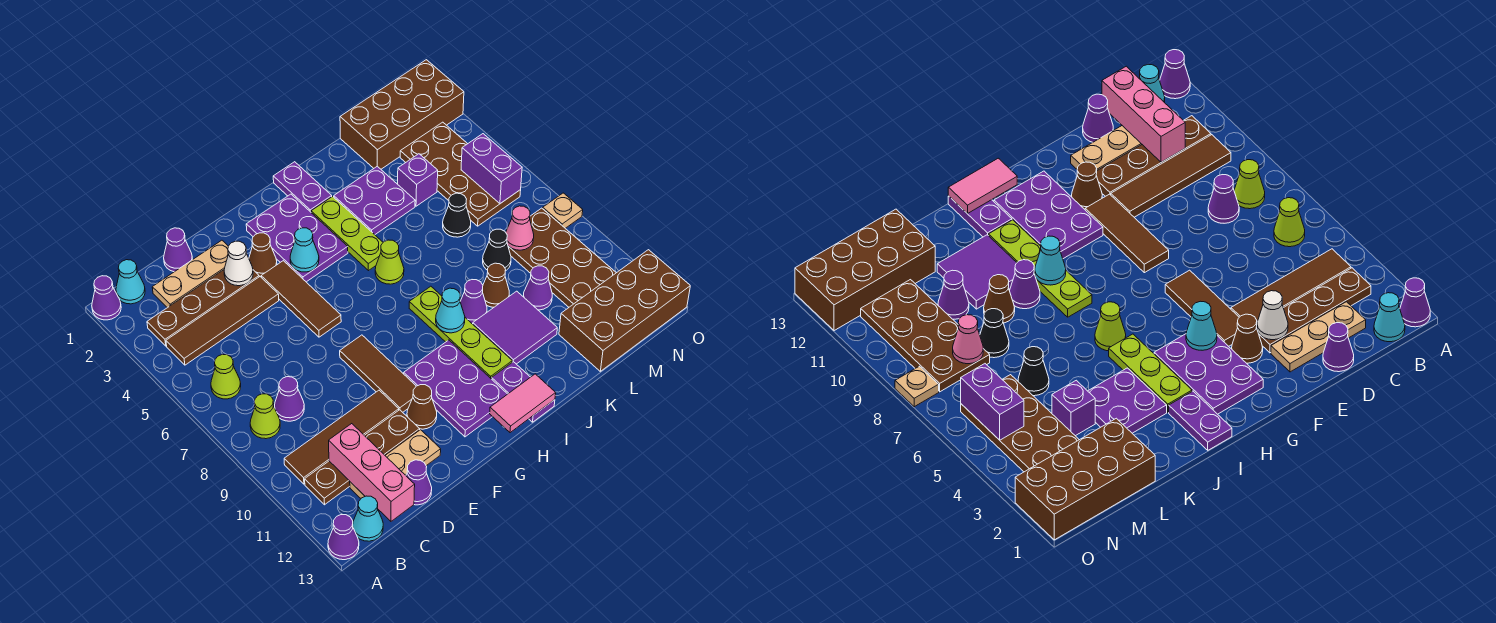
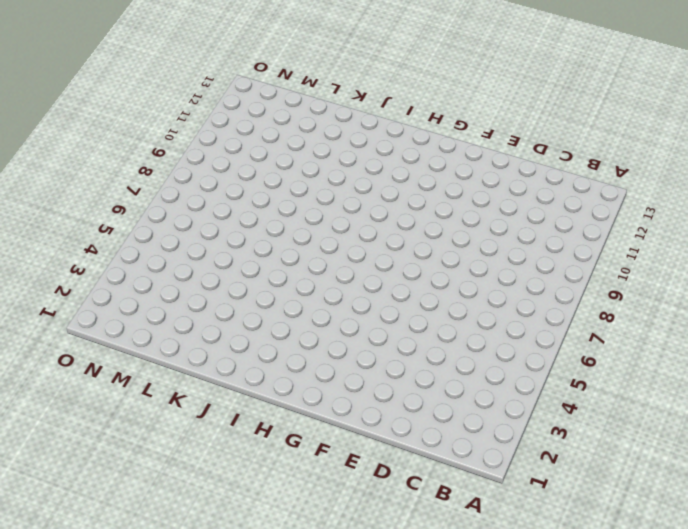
none -> purple 1x1 cone [92,276,121,320]
none -> purple 1x1 cone [328,515,359,560]
none -> cyan 1x1 cone [116,260,145,304]
none -> brown 1x4 plate [147,270,259,346]

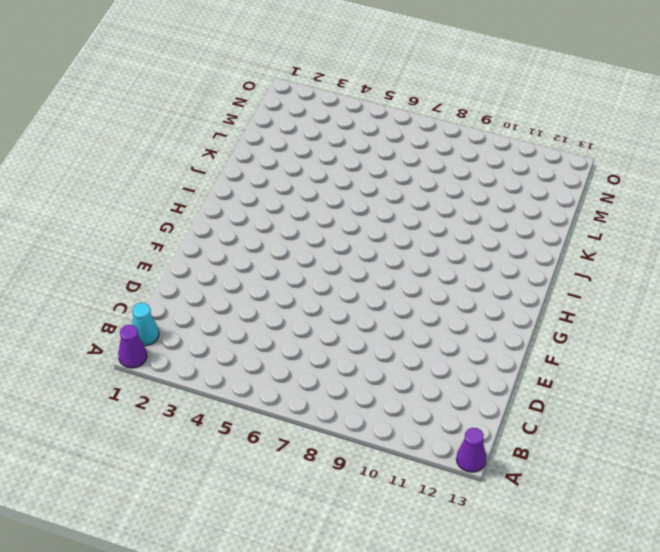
none -> brown 1x4 plate [147,270,259,346]
none -> brown 1x4 tile [166,277,279,365]
none -> lime 1x1 cone [211,354,241,399]
none -> lime 1x1 cone [250,394,280,439]

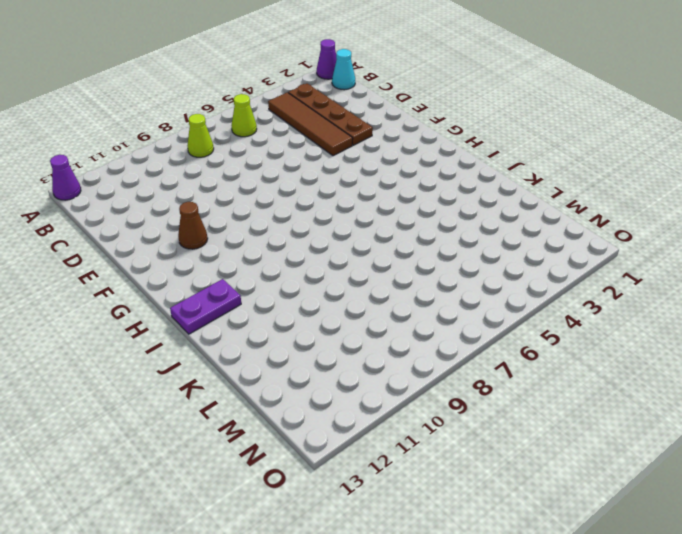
none -> brown 1x4 tile [284,390,399,484]
none -> brown 1x4 plate [305,410,420,505]
none -> cyan 1x1 cone [353,496,383,541]
none -> tan 1x3 plate [152,240,228,308]

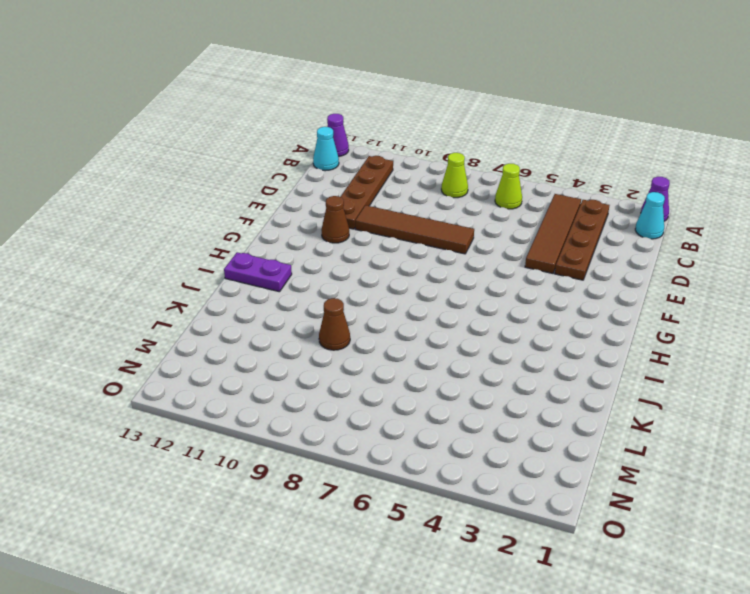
brown 1x4 tile [355,205,474,254] -> brown 1x4 tile turned to [284,390,399,484]
none -> tan 1x3 plate [152,240,228,308]
none -> purple 1x1 cone [275,377,304,421]
none -> tan 1x3 plate [350,430,441,498]
none -> purple 1x1 cone [164,228,193,272]

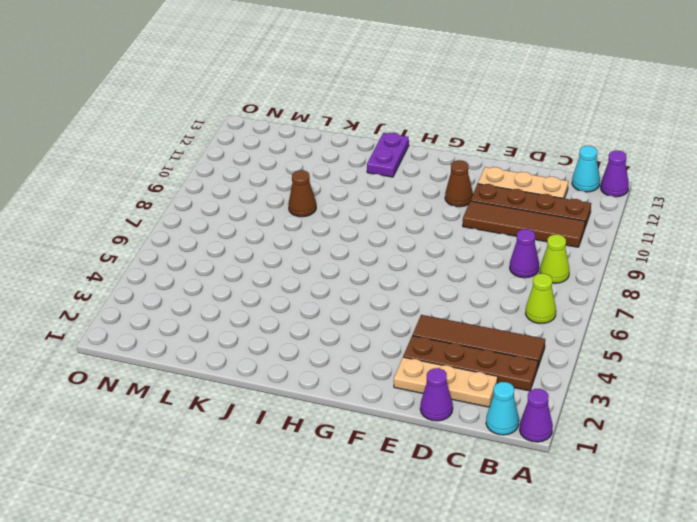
none -> purple 1x1 cone [406,460,432,505]
none -> brown 1x1 cone [249,233,277,277]
none -> brown 1x3 tile [261,261,341,337]
none -> brown 1x3 tile [340,335,416,412]

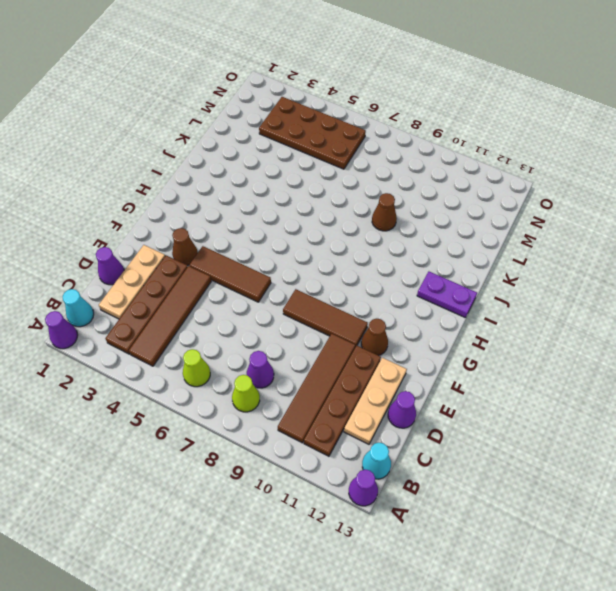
none -> purple 2x3 plate [246,194,348,282]
none -> purple 2x3 plate [404,340,507,437]
none -> purple 1x2 plate [273,162,332,212]
none -> lime 1x3 plate [311,196,383,271]

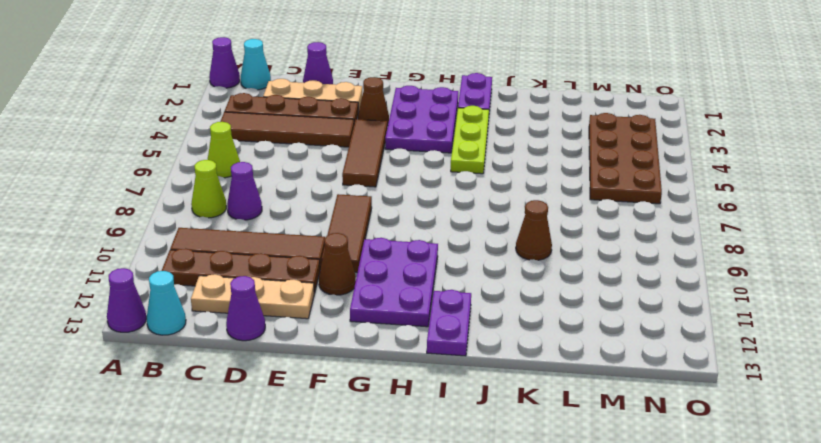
none -> lime 1x1 cone [375,240,404,284]
none -> lime 1x4 plate [409,286,512,379]
none -> purple 2x2 plate [334,166,415,235]
none -> purple 1x1 cone [460,280,487,324]

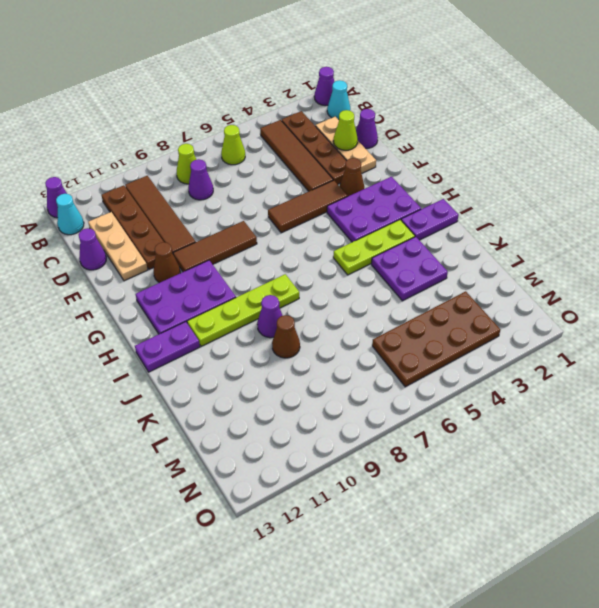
lime 1x1 cone [333,110,358,150] -> lime 1x1 cone moved to [375,240,404,284]
none -> purple 2x2 tile [473,291,557,364]
none -> brown 2x4 brick [340,60,464,169]
none -> purple 1x1 brick [398,154,438,206]
none -> black 1x1 cone [443,193,471,237]

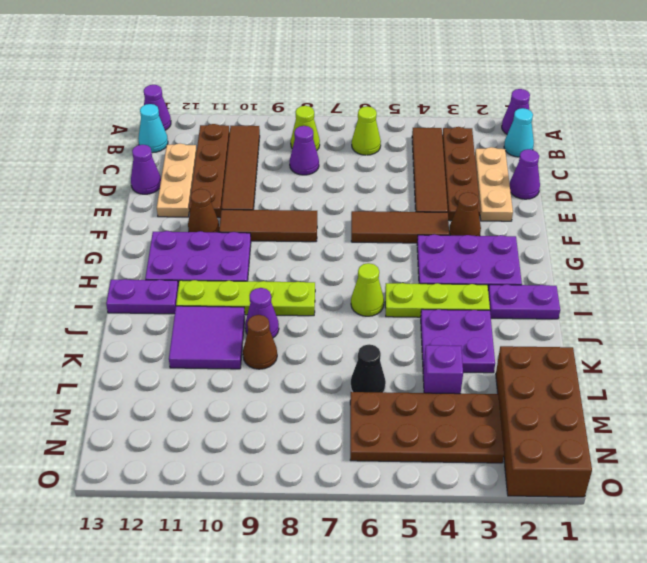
none -> black 1x1 cone [483,229,511,271]
none -> purple 1x1 cone [524,266,552,310]
none -> brown 2x4 brick [559,250,690,371]
none -> brown 2x4 plate [508,208,616,307]

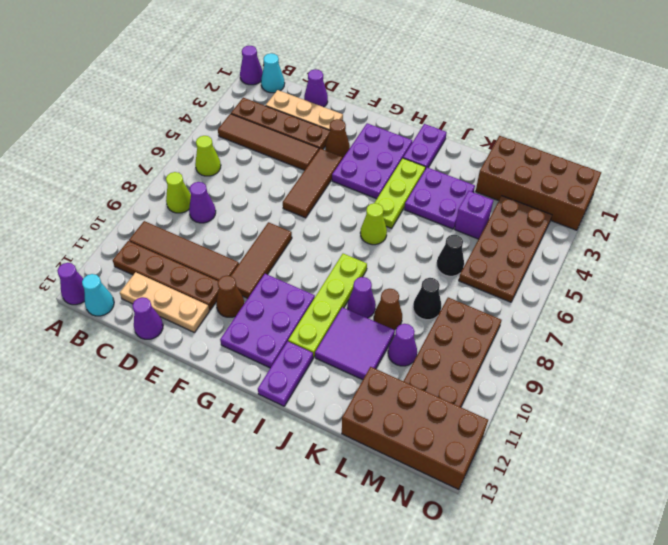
none -> tan 1x1 plate [543,193,583,228]
none -> pink 1x3 brick [329,424,415,521]
none -> white 1x1 cone [224,241,253,286]
none -> cyan 1x1 cone [290,228,319,272]

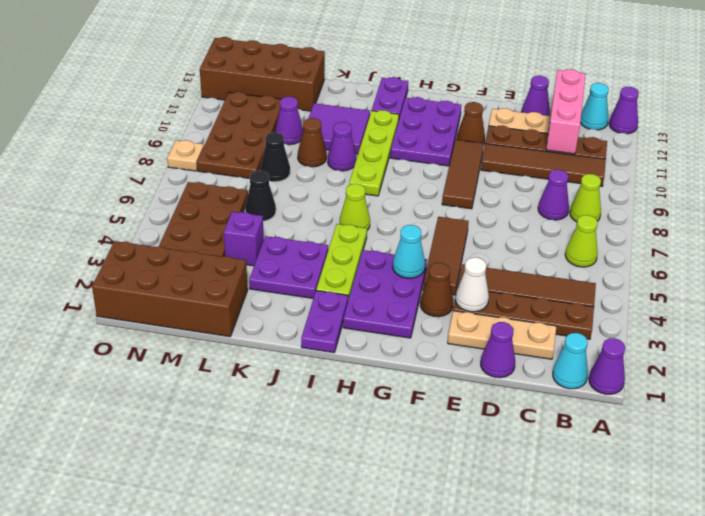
none -> pink 1x2 tile [490,374,556,433]
none -> cyan 1x1 cone [436,288,465,333]
none -> pink 1x1 cone [506,206,534,250]
none -> purple 1x2 brick [461,134,522,204]

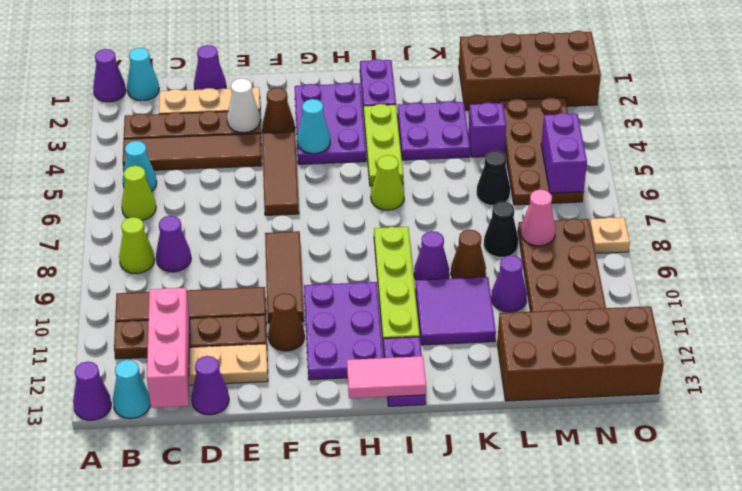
cyan 1x1 cone [123,141,157,191] -> cyan 1x1 cone moved to [436,288,465,333]

